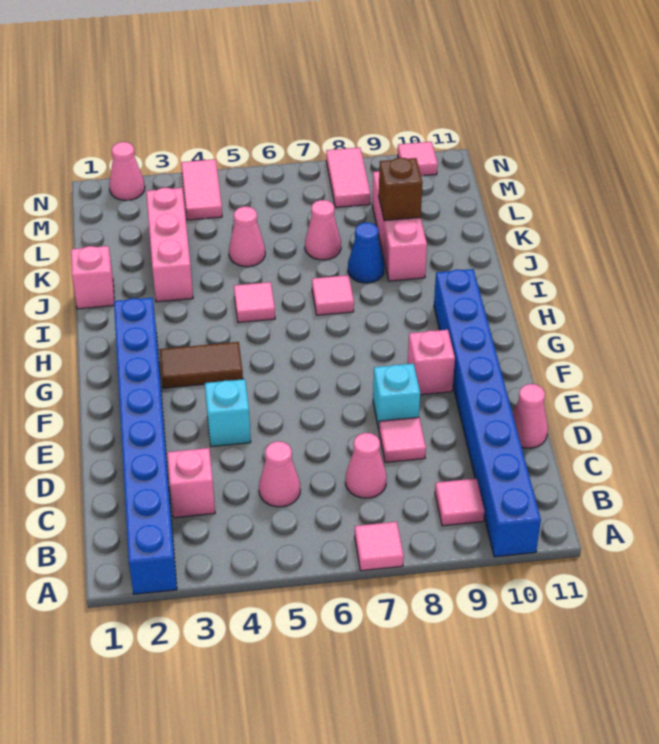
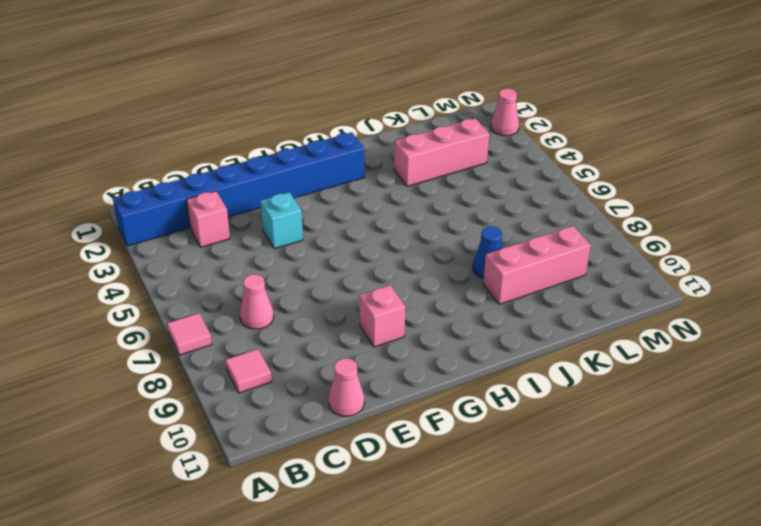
none -> blue 1x8 brick [434,269,541,557]
none -> pink 1x1 cone [259,441,300,507]
none -> pink 1x1 tile [379,417,426,463]

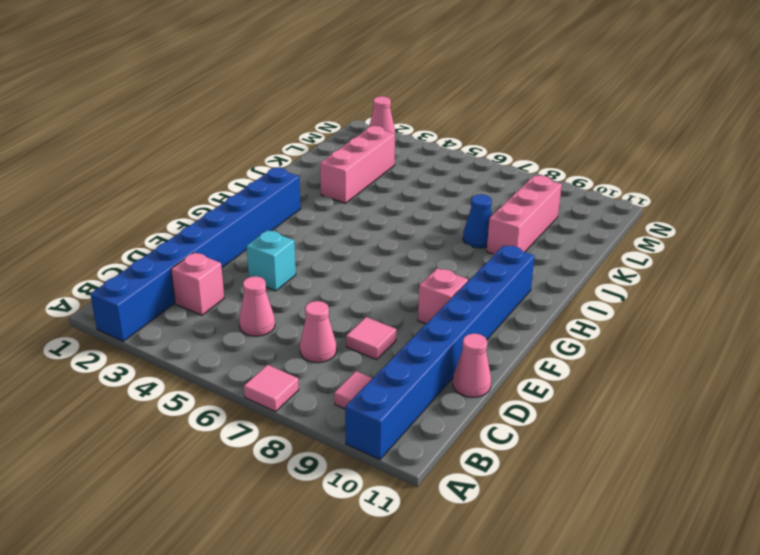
none -> cyan 1x1 brick [373,364,420,429]
none -> brown 1x2 tile [160,342,243,388]
none -> pink 1x1 tile [234,282,275,323]

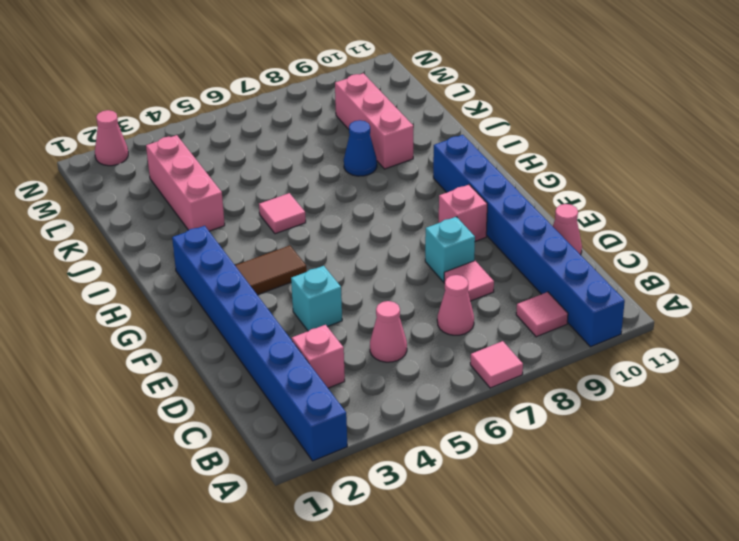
none -> pink 1x1 tile [312,275,354,315]
none -> pink 1x1 brick [71,246,114,309]
none -> pink 1x1 cone [229,206,265,267]

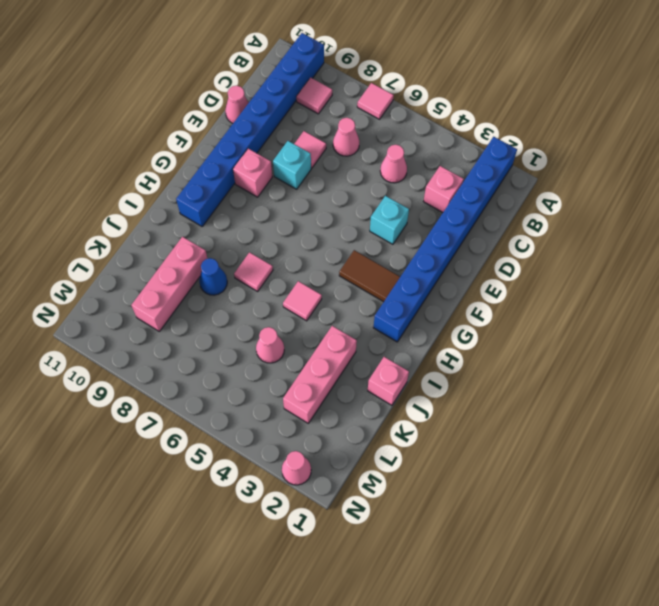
none -> pink 1x1 cone [305,200,341,260]
none -> pink 1x2 tile [181,159,222,220]
none -> pink 1x2 tile [326,147,370,207]

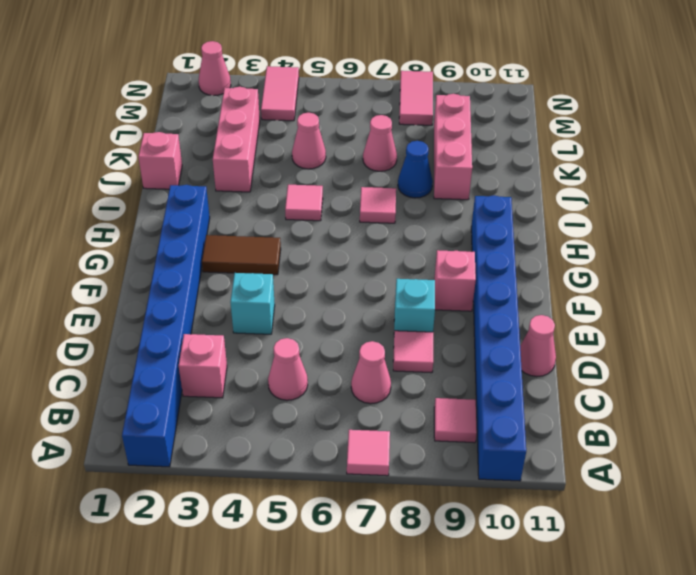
none -> pink 1x1 tile [398,142,438,176]
none -> brown 1x1 brick [379,158,423,221]

